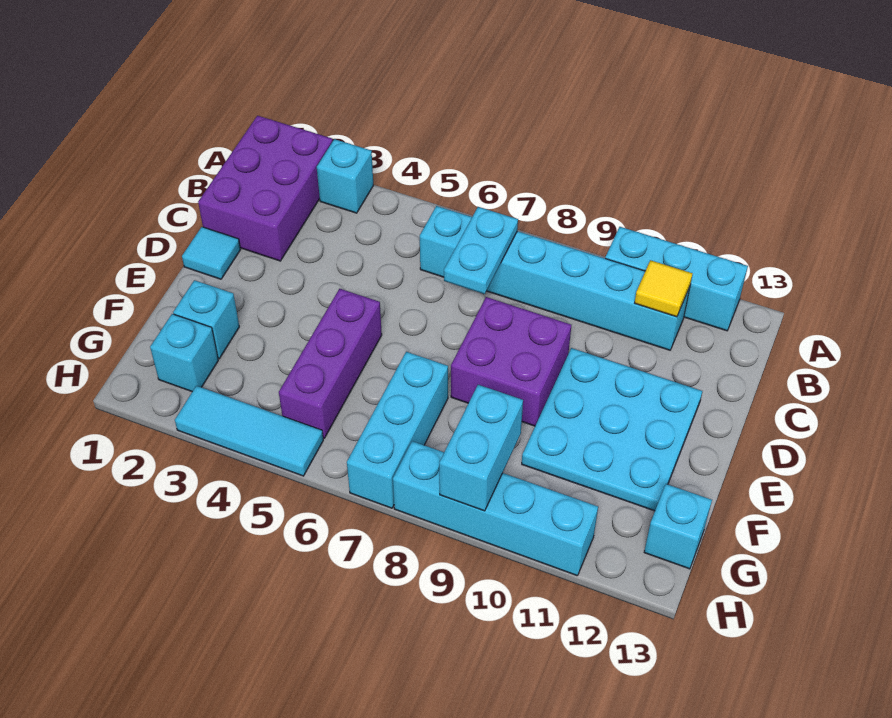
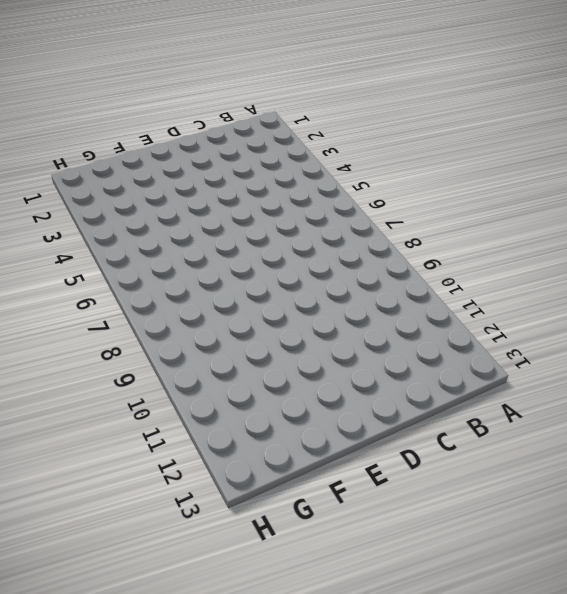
none -> purple 2x3 brick [198,116,333,261]
none -> cyan 1x1 brick [317,139,373,213]
none -> cyan 1x3 brick [605,227,748,331]

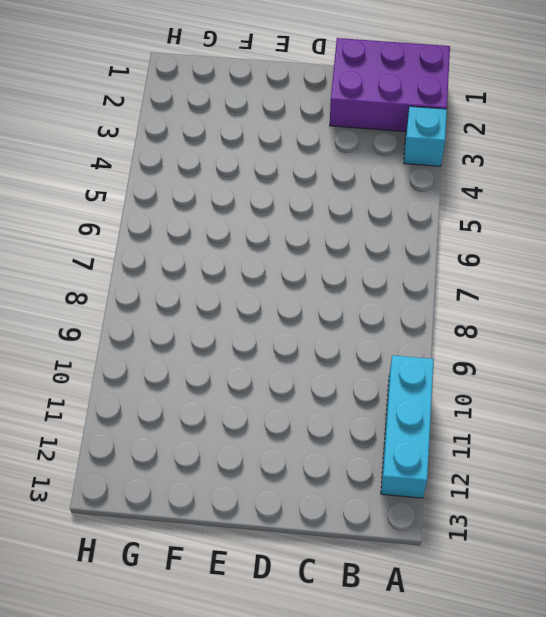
none -> cyan 1x6 brick [420,206,690,350]
none -> cyan 1x1 tile [182,227,240,279]
none -> purple 2x2 brick [451,297,571,426]

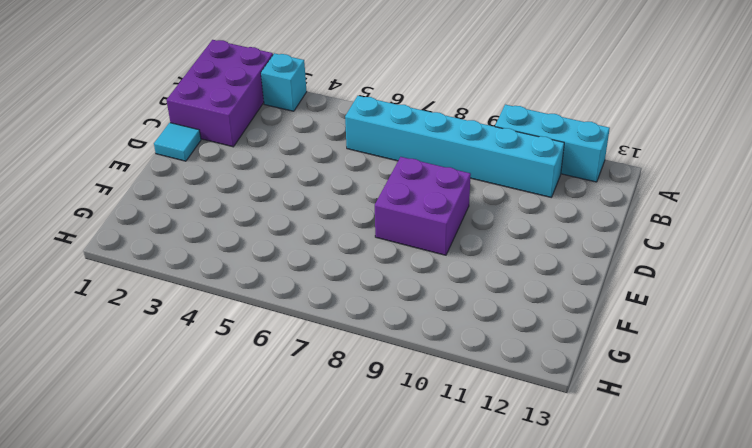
none -> cyan 3x3 plate [522,348,702,511]
none -> purple 1x3 brick [279,289,382,438]
none -> cyan 1x1 brick [173,280,239,359]

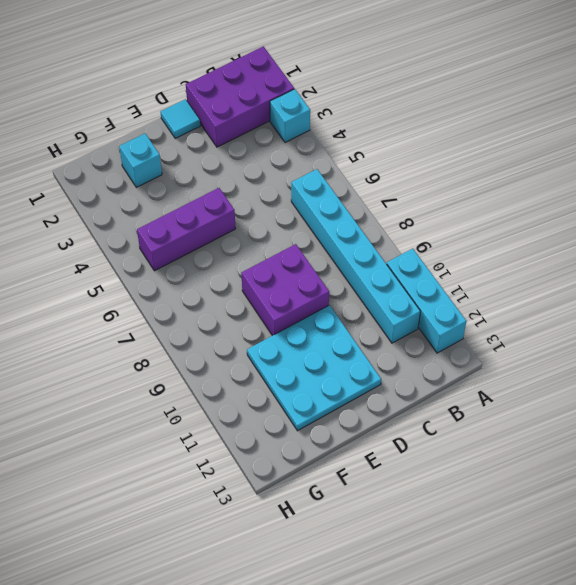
none -> cyan 1x3 brick [347,352,448,508]
none -> cyan 1x1 brick [150,314,218,392]
none -> cyan 1x1 brick [644,484,712,569]

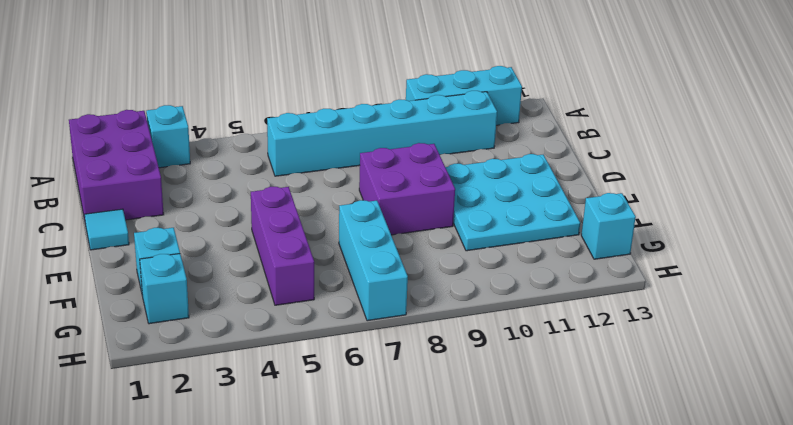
none -> cyan 1x3 tile [175,386,323,476]
none -> cyan 1x4 brick [393,441,598,576]
none -> cyan 1x2 plate [444,207,518,294]

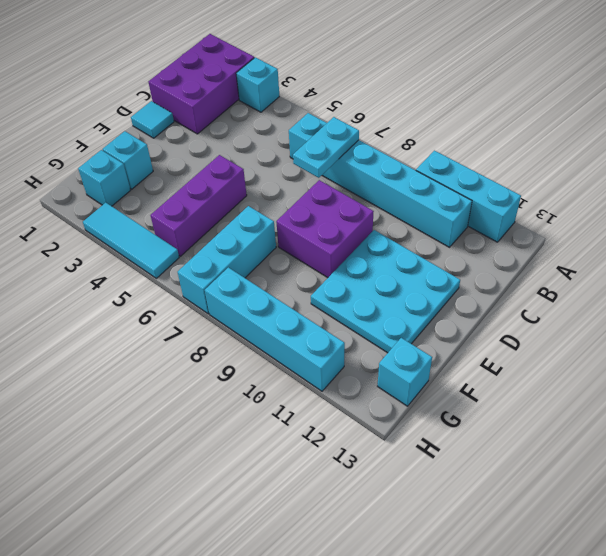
none -> yellow 1x1 tile [635,260,693,317]
none -> cyan 1x2 brick [439,385,523,511]

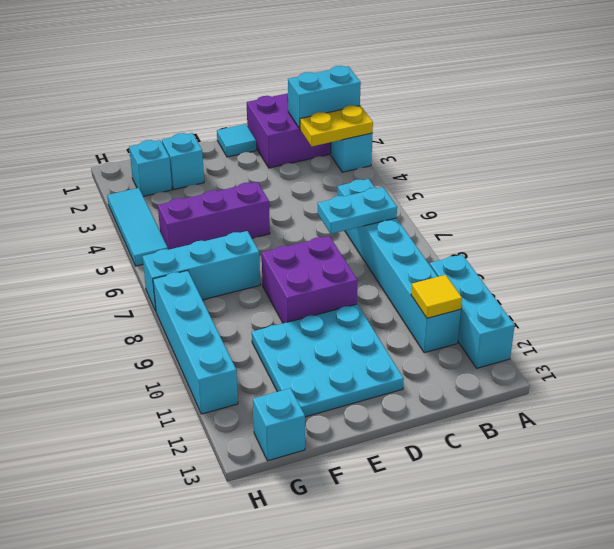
cyan 1x2 brick [288,66,361,129] -> cyan 1x2 brick moved to [439,385,523,511]
yellow 1x2 plate [300,105,373,146] -> none

